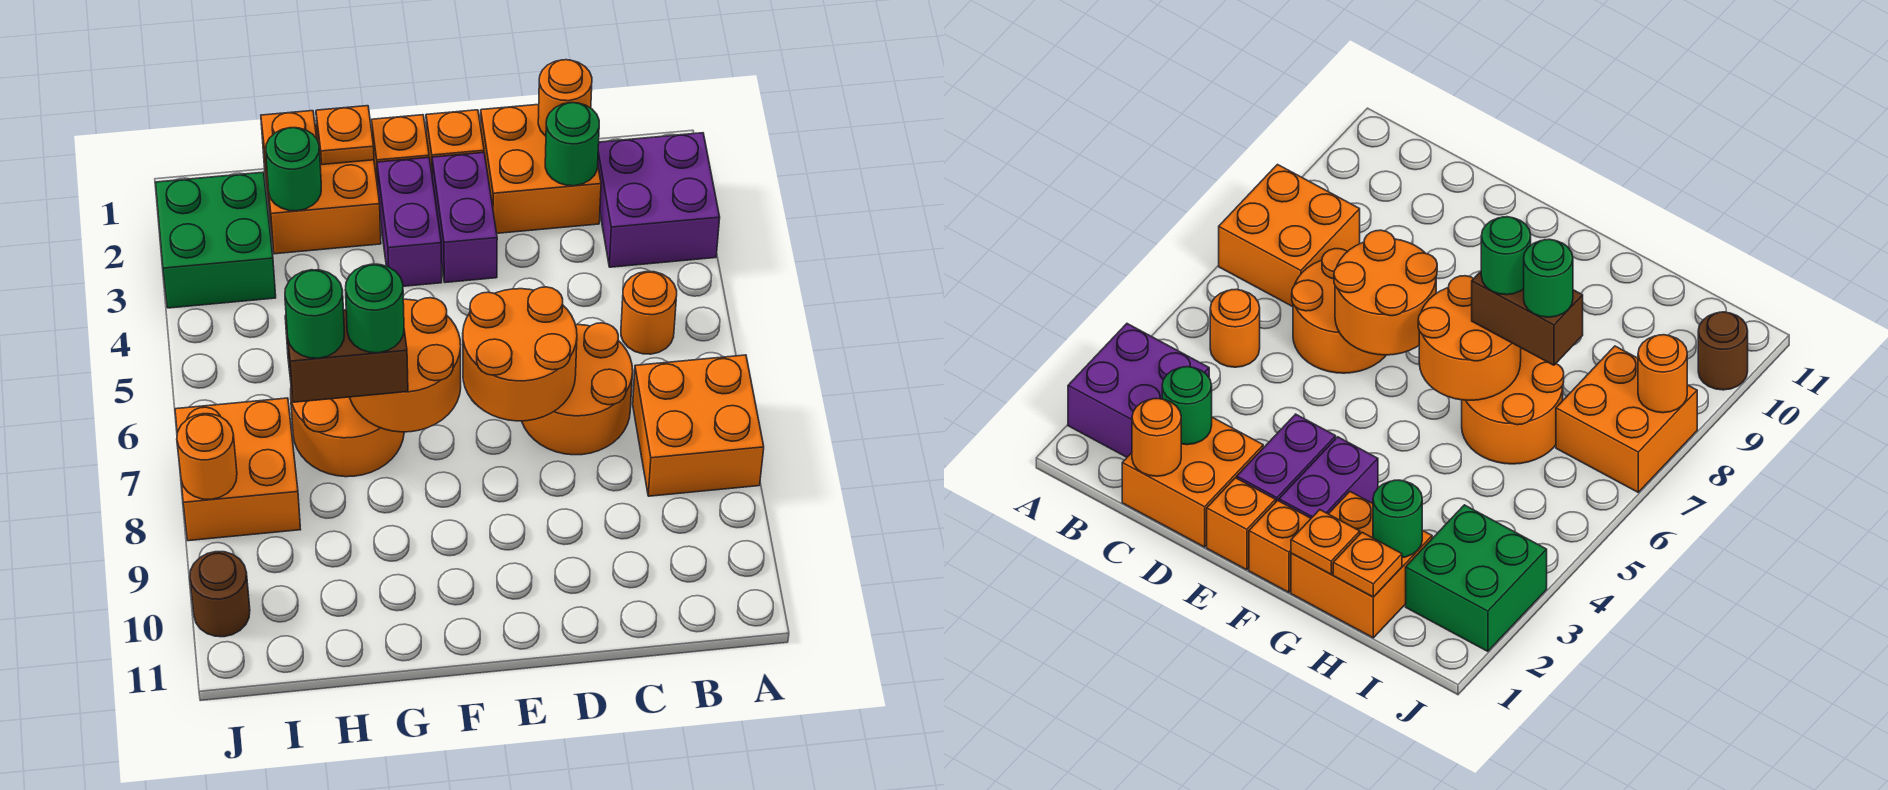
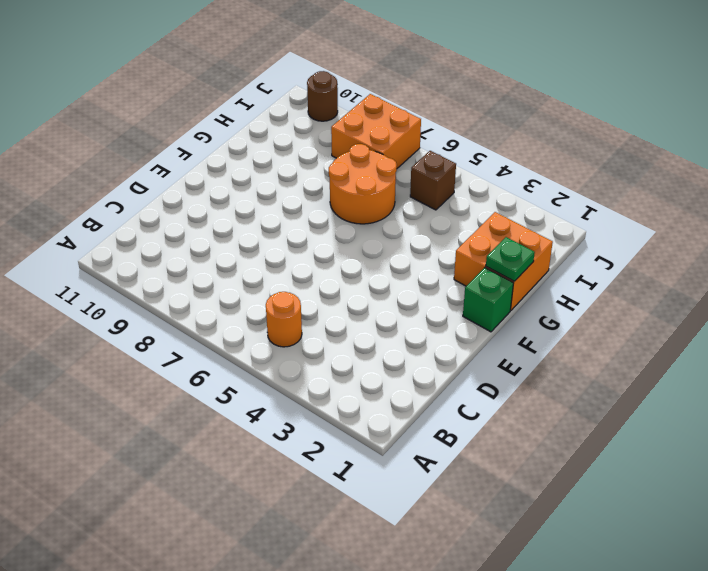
green 1x1 brick [463,268,513,332] -> orange 1x1 brick [371,115,429,187]
green 1x1 plate [486,237,535,281] -> orange 1x1 plate [316,106,374,165]
brown 1x1 brick [410,151,456,210] -> none
none -> purple 2x2 brick [598,133,720,267]
none -> orange 2x2 brick [633,355,764,496]
none -> orange 2x2 brick [481,104,601,233]

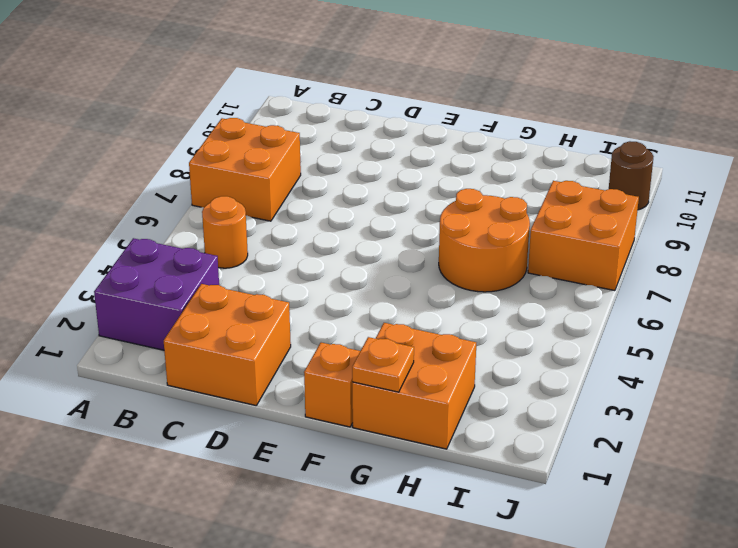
none -> orange 2x2 round brick [522,323,633,455]
none -> orange 1x1 brick [426,110,484,172]
none -> purple 1x2 brick [432,153,497,283]

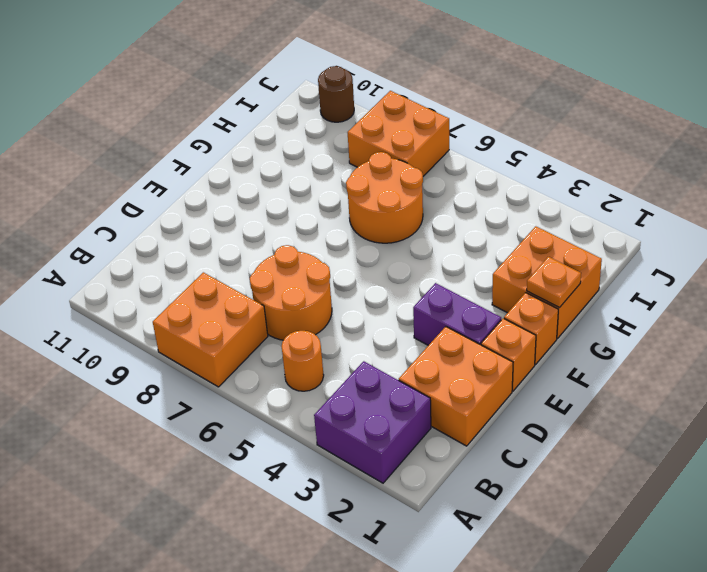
none -> purple 1x2 brick [377,157,442,286]
none -> green 2x2 brick [156,172,276,308]
none -> orange 1x1 round brick [538,60,592,136]

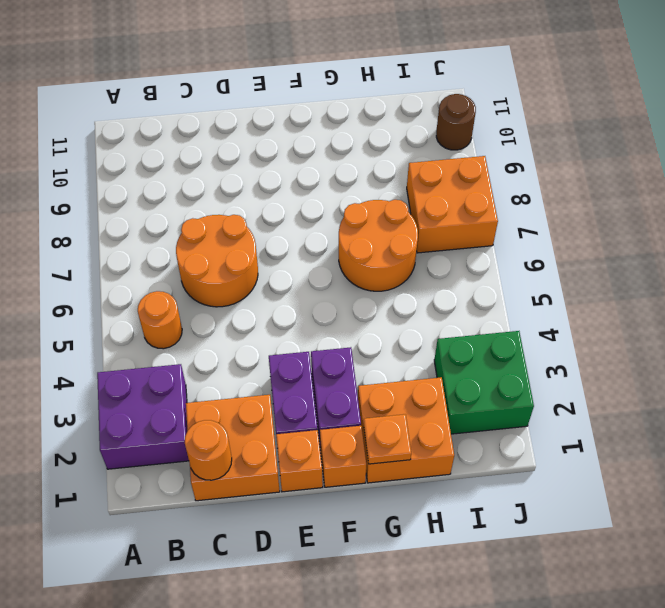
none -> orange 2x2 brick [633,355,764,496]
none -> green 1x1 round brick [545,103,599,186]
none -> orange 2x2 round brick [463,287,577,421]

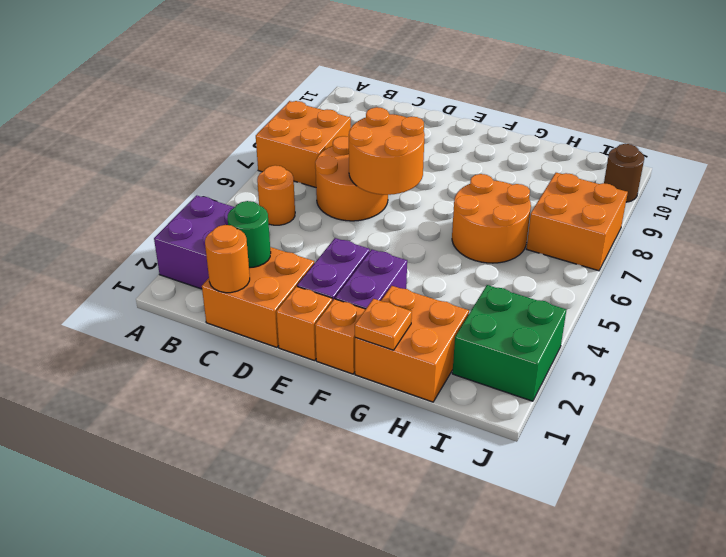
none -> orange 2x2 round brick [350,298,461,432]
none -> orange 1x1 plate [261,111,317,170]
none -> green 1x1 round brick [266,128,321,211]

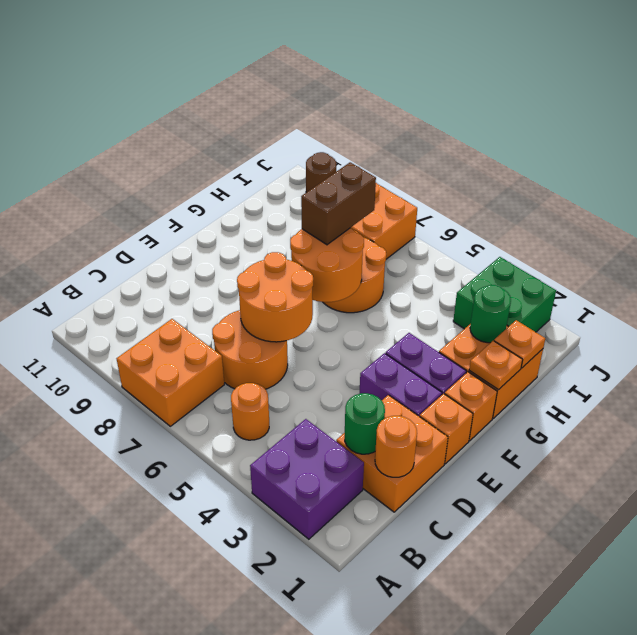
none -> orange 1x1 round brick [177,414,237,499]
none -> green 1x1 round brick [345,264,404,353]
none -> green 1x1 round brick [285,270,344,358]

